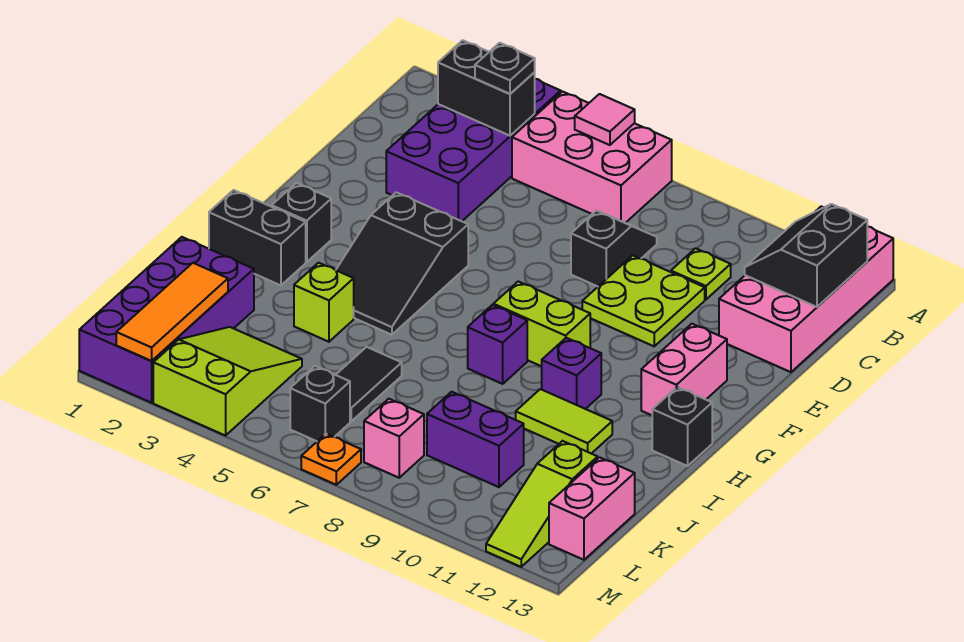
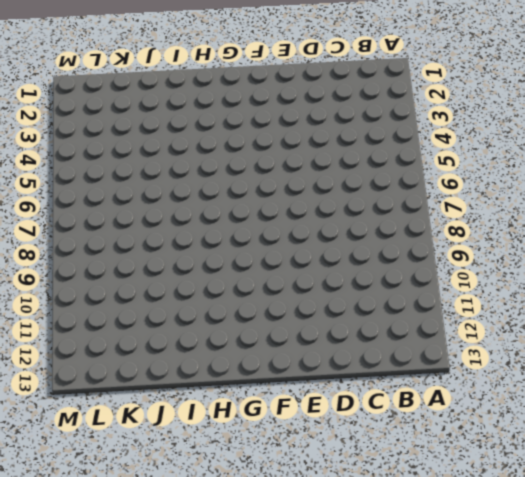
none -> purple 2x4 brick [386,79,561,221]
none -> pink 2x3 brick [512,92,672,223]
none -> pink 2x4 brick [719,206,893,372]
none -> black 1x2 slope [571,211,657,286]

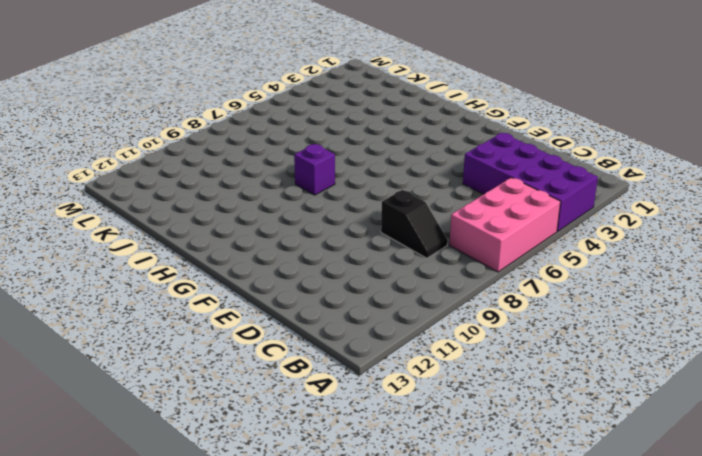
none -> pink 2x4 brick [719,206,893,372]
none -> lime 1x1 plate [671,248,731,299]
none -> lime 2x2 plate [582,255,705,346]
none -> black 2x3 slope [336,192,468,335]

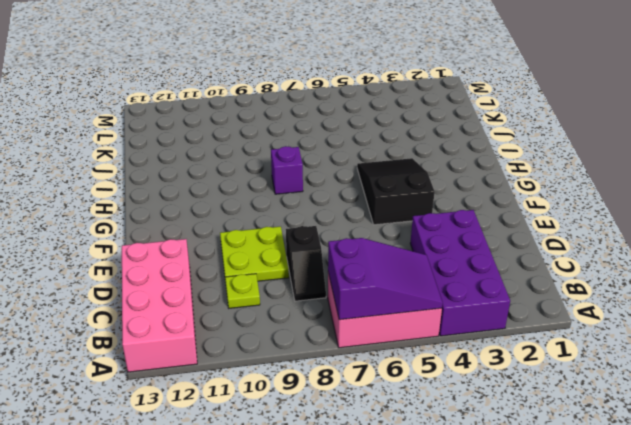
purple 2x3 slope [328,238,443,320] -> pink 1x1 tile [575,94,635,145]
none -> pink 1x2 brick [641,324,727,415]
none -> black 1x1 brick [272,183,331,262]
none -> lime 1x2 brick [493,282,590,366]
none -> black 1x2 brick [209,190,306,285]

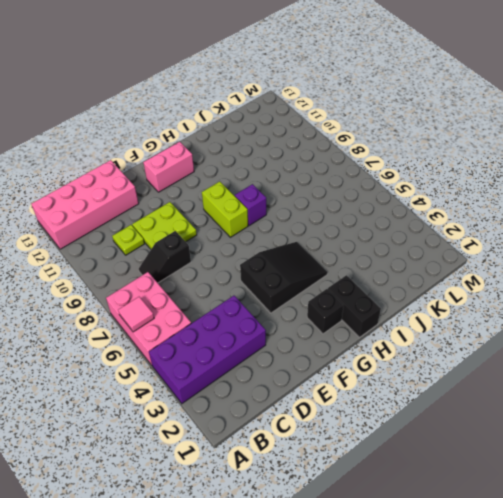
none -> purple 1x1 brick [542,338,601,409]
none -> black 1x1 brick [652,387,712,466]
none -> lime 1x1 brick [294,263,354,342]
none -> lime 1x2 tile [516,389,612,454]

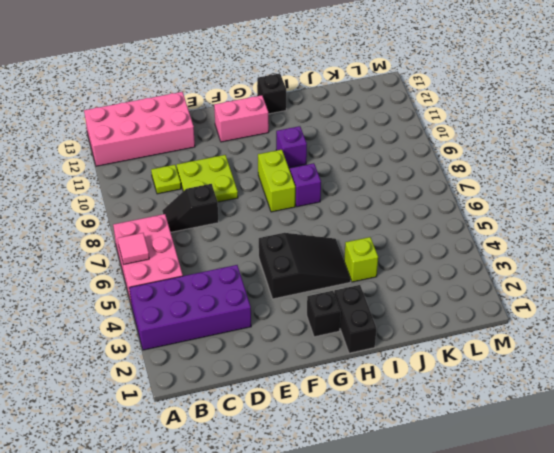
none -> lime 1x2 tile [516,389,612,454]
none -> purple 2x4 brick [79,237,254,403]
none -> black 1x2 tile [336,347,402,421]
none -> lime 2x3 slope [153,327,302,436]

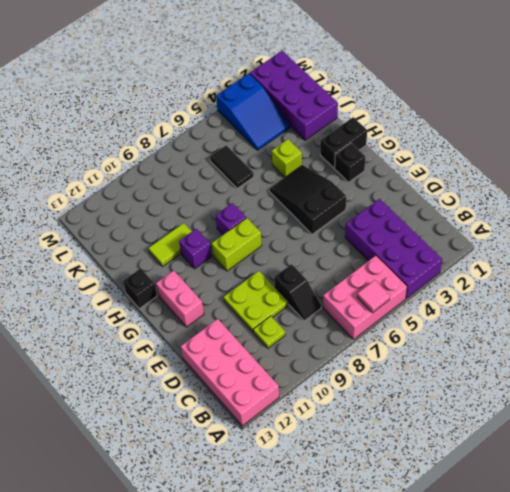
blue 2x3 slope [216,73,290,150] -> lime 2x3 slope [153,327,302,436]
none -> purple 1x2 brick [427,392,524,487]
none -> lime 1x3 slope [486,441,598,567]
none -> pink 1x2 brick [549,457,635,560]
none -> black 1x1 brick [290,366,350,441]

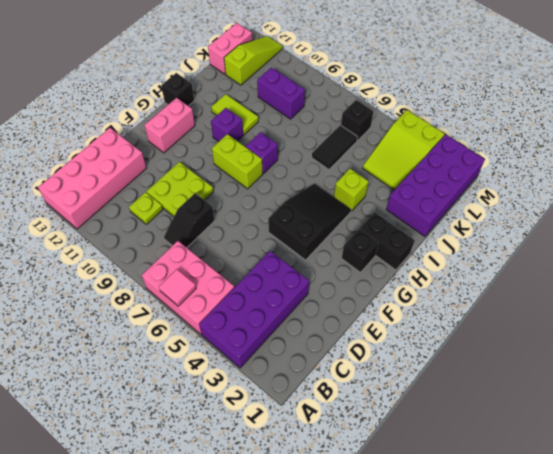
none -> pink 1x1 brick [364,399,424,478]
none -> orange 1x1 plate [301,434,361,485]
none -> black 1x2 brick [438,40,535,136]
none -> black 2x2 slope [745,204,867,307]

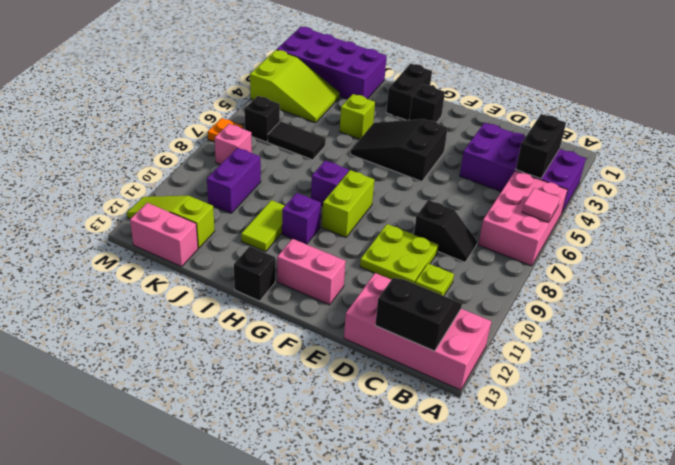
none -> orange 1x3 tile [116,263,228,361]
none -> black 1x1 plate [475,43,535,94]

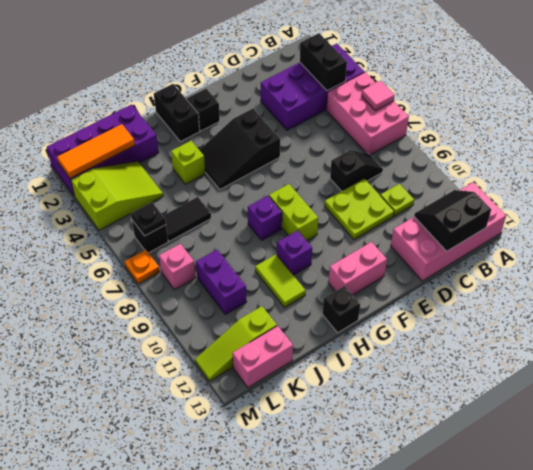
black 1x1 plate [131,202,166,236] -> black 1x1 plate moved to [475,43,535,94]

